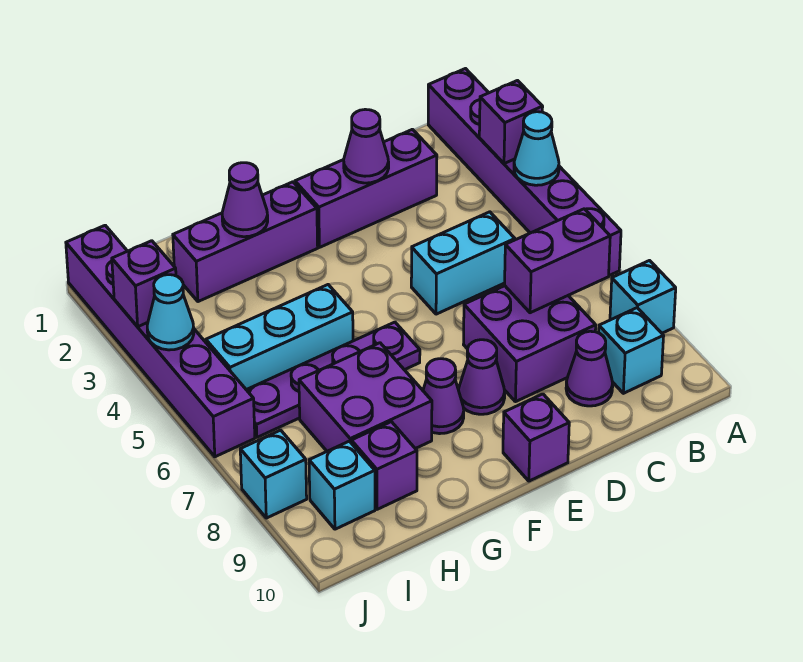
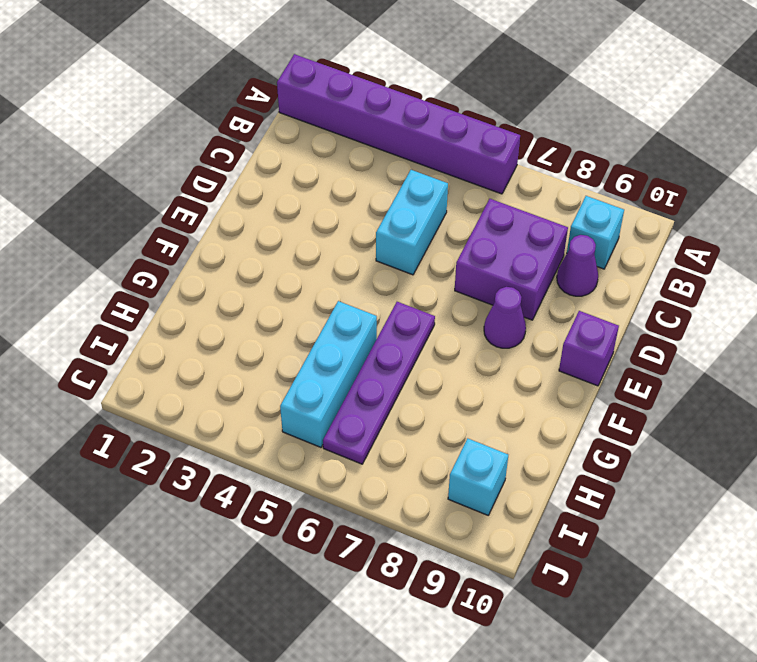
none -> cyan 1x1 brick [610,261,676,333]
none -> purple 1x3 brick [295,129,437,247]
none -> purple 1x3 brick [173,182,318,302]

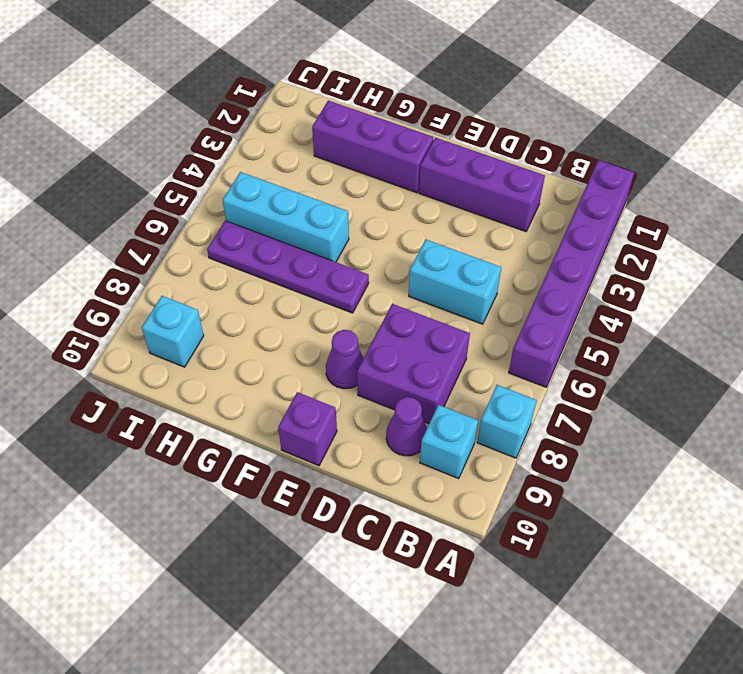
none -> purple 1x1 cone [423,359,464,434]
none -> purple 2x2 brick [299,343,432,451]
none -> purple 1x1 brick [351,422,417,509]

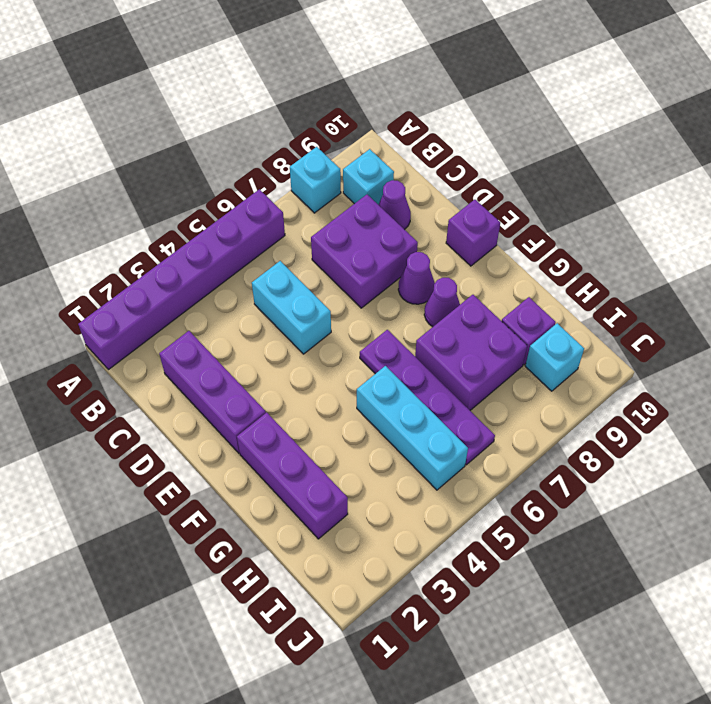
none -> purple 1x6 brick [66,225,255,457]
none -> cyan 1x1 brick [240,430,307,518]
none -> purple 1x1 brick [479,81,543,164]

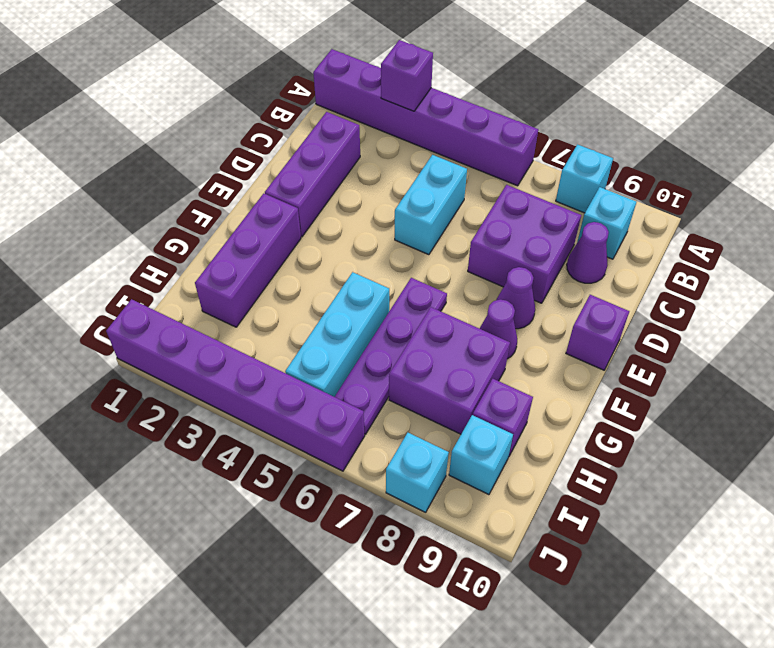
none -> cyan 1x1 cone [514,112,559,185]
none -> purple 1x2 brick [505,209,610,313]
none -> purple 1x1 cone [344,109,389,183]

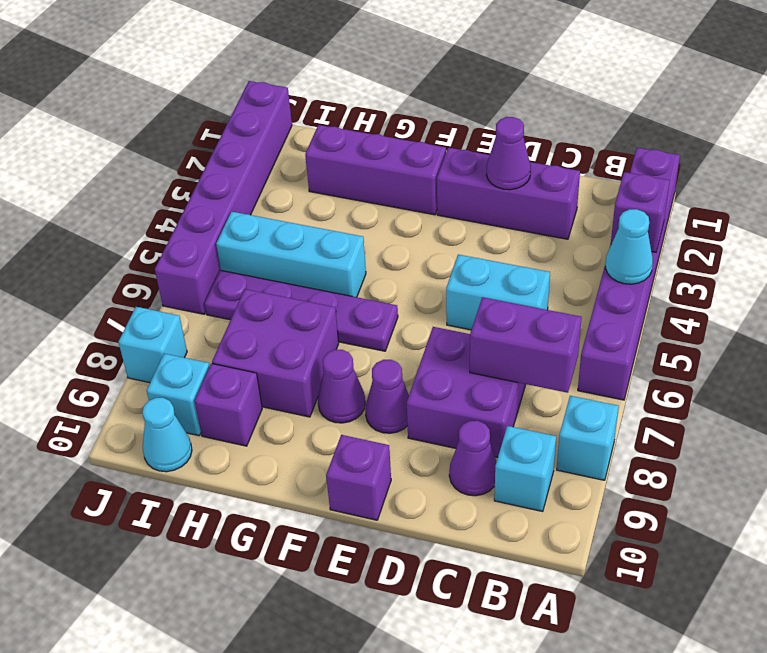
cyan 1x1 cone [142,398,192,472] -> cyan 1x1 cone moved to [147,275,194,350]
none -> purple 1x1 cone [222,163,268,237]
none -> purple 1x1 brick [112,241,176,327]

